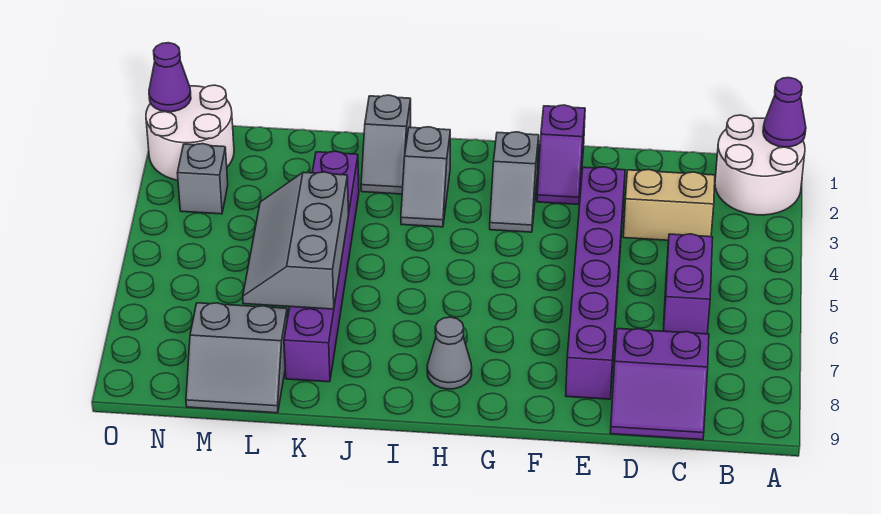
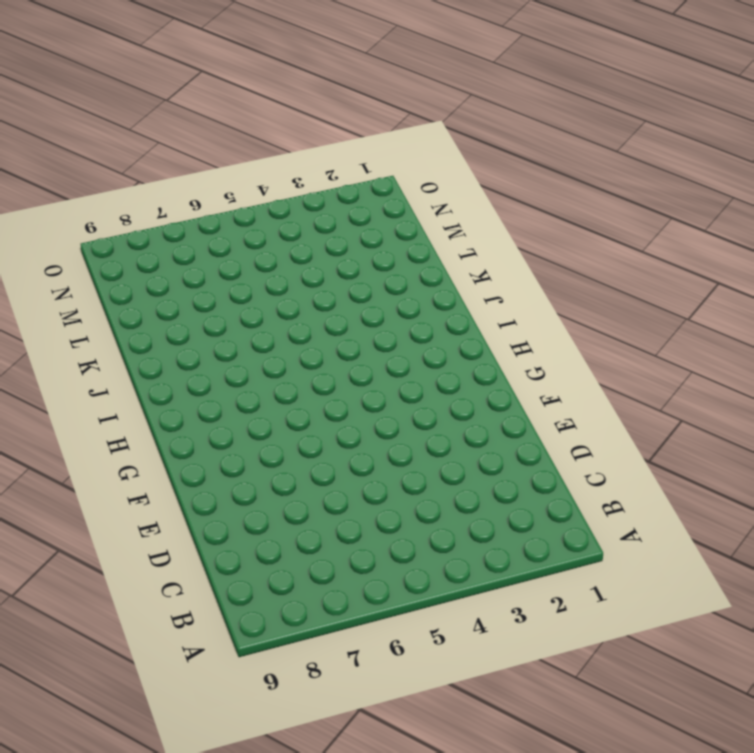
none -> white 2x2 round brick [715,115,805,215]
none -> tan 1x2 brick [623,169,715,240]
none -> purple 1x2 brick [663,234,713,334]

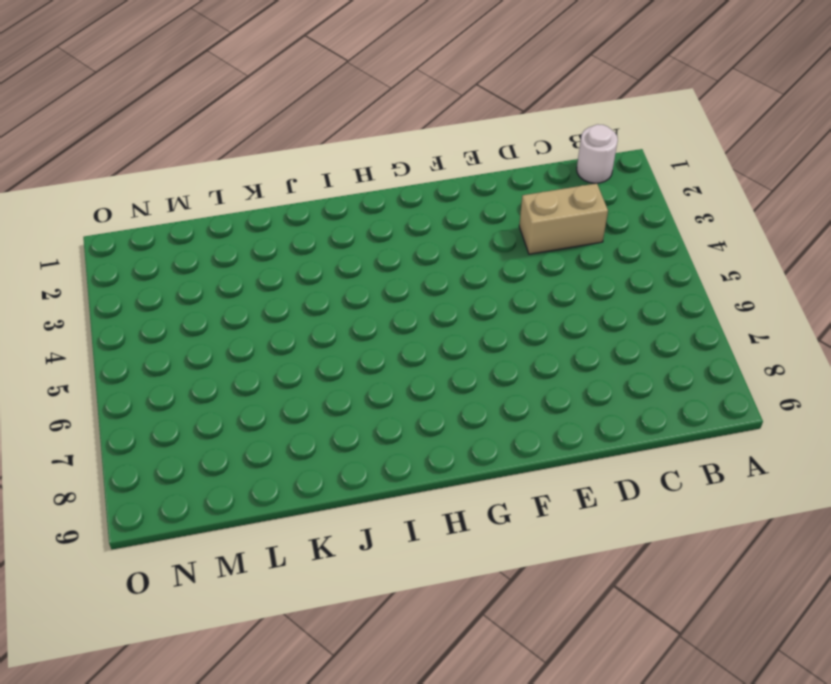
white 1x1 round brick [577,124,618,183] -> white 2x2 round brick [715,115,805,215]
none -> purple 1x2 brick [663,234,713,334]
none -> purple 2x2 slope [610,329,709,440]
none -> purple 1x6 brick [566,167,625,399]

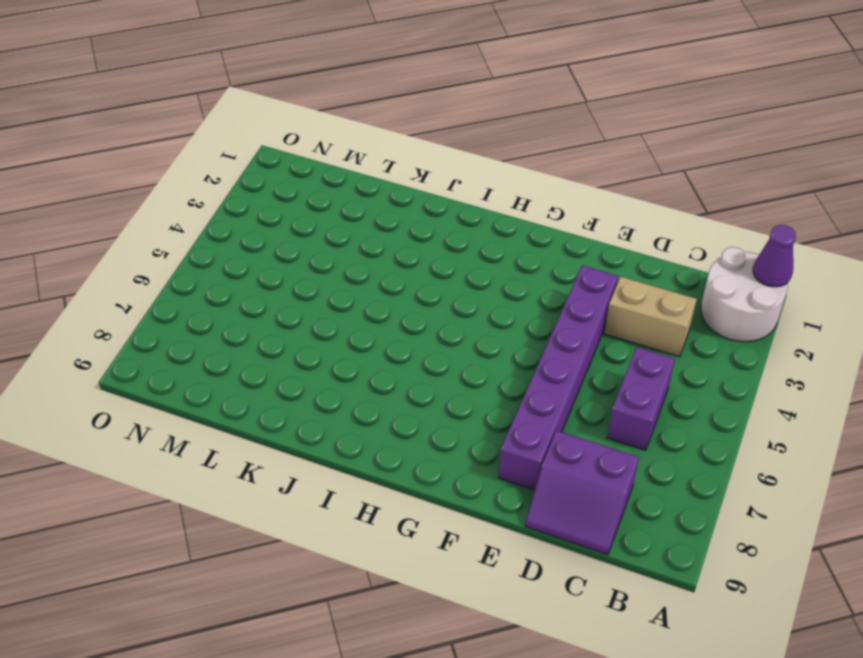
none -> purple 1x2 slope [537,105,585,205]
none -> grey 1x2 slope [490,132,539,232]
none -> grey 1x1 cone [427,317,472,389]

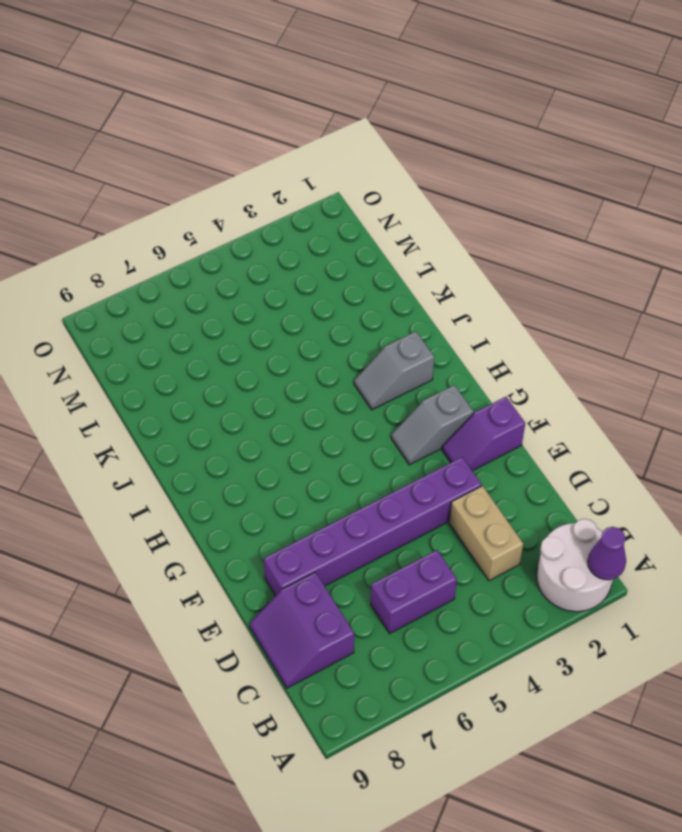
none -> grey 1x1 cone [427,317,472,389]
none -> grey 1x2 slope [361,95,411,194]
none -> purple 1x6 brick [284,151,359,382]

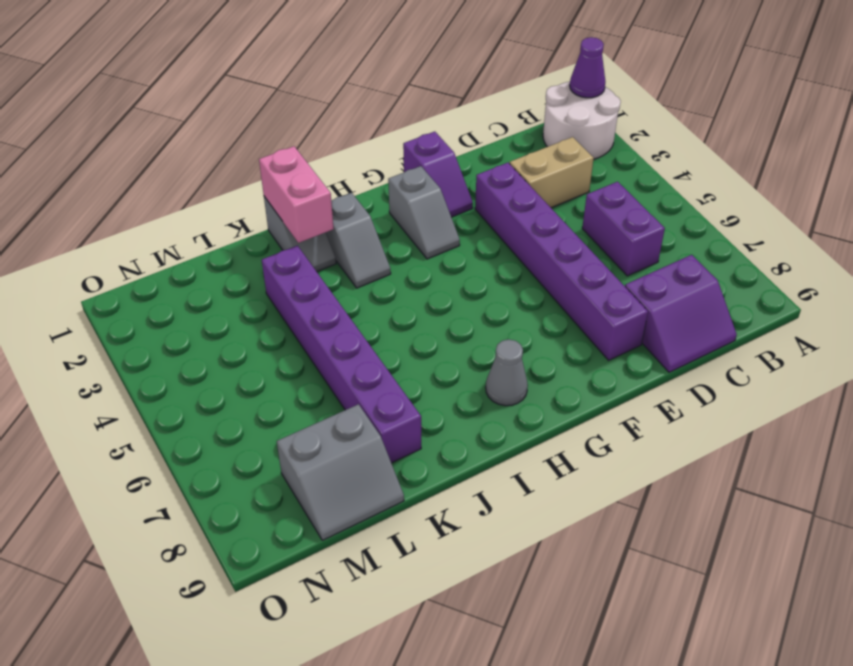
pink 1x2 brick [259,146,334,243] -> none
none -> white 2x2 round brick [146,85,234,180]
none -> grey 1x1 brick [177,144,228,214]
none -> grey 2x3 slope [243,172,349,309]

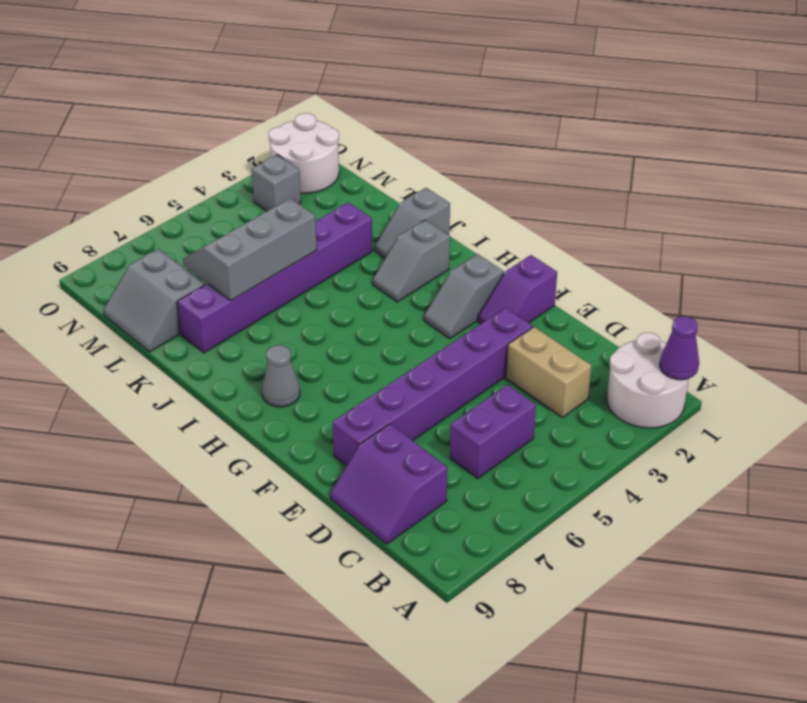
none -> purple 1x1 cone [149,43,191,112]

